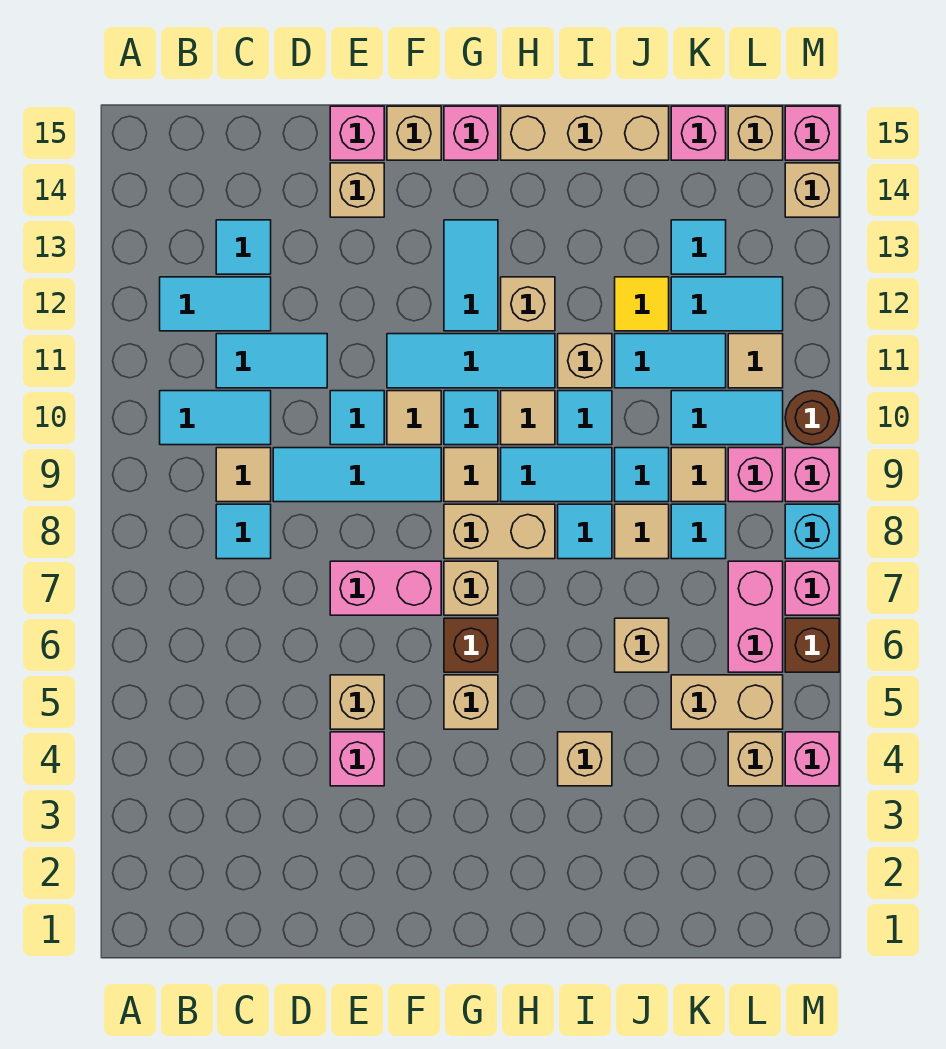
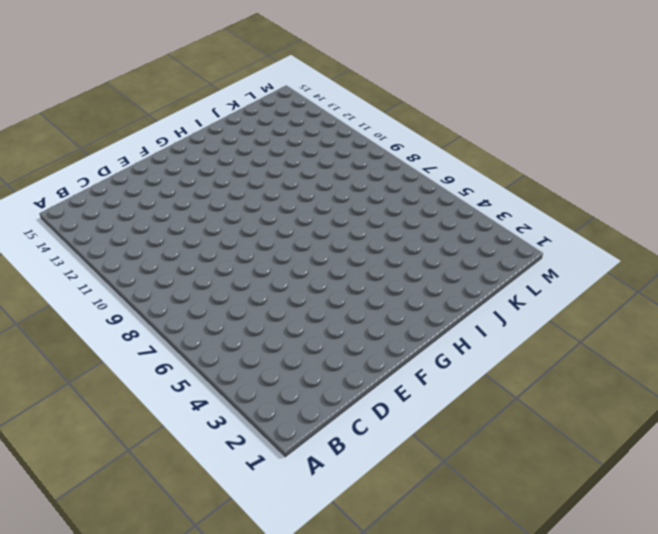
none -> cyan 1x2 tile [160,391,271,445]
none -> cyan 1x2 tile [160,277,271,331]
none -> cyan 1x1 tile [216,504,271,559]
none -> tan 1x1 tile [216,448,271,502]

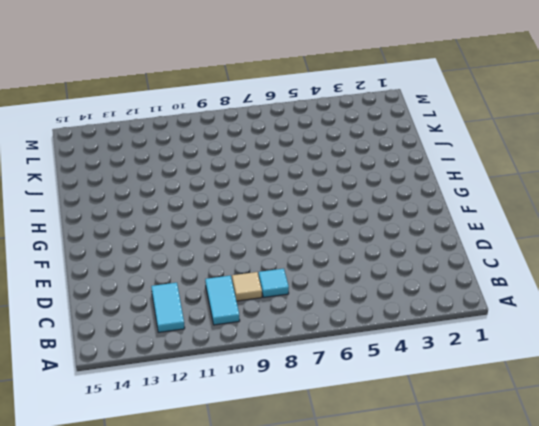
none -> cyan 1x2 tile [216,334,327,388]
none -> cyan 1x1 tile [216,220,271,274]
none -> cyan 1x3 tile [273,448,441,502]
none -> pink 1x1 brick [330,732,384,786]

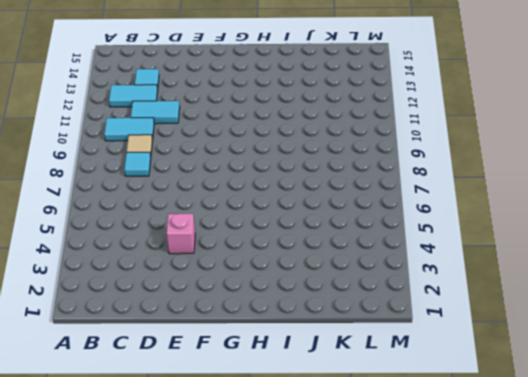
none -> cyan 1x3 tile [273,448,441,502]
none -> tan 1x1 brick [330,675,384,729]
none -> pink 1x2 brick [330,561,441,615]
none -> cyan 1x1 tile [330,391,384,445]

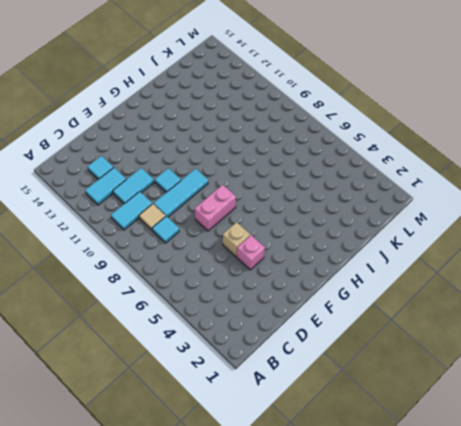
none -> tan 1x1 brick [330,163,384,217]
none -> pink 1x1 brick [330,106,384,160]
none -> tan 1x1 tile [387,391,441,445]
none -> cyan 1x3 tile [387,334,555,388]

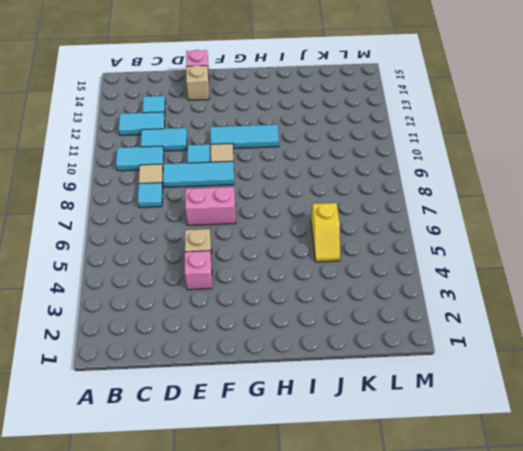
yellow 1x2 slope [311,203,340,262] -> tan 1x1 brick [615,618,669,672]
none -> tan 1x1 brick [387,106,441,160]
none -> tan 1x1 brick [444,675,498,729]
none -> brown 1x1 brick [444,618,498,672]
none -> tan 1x1 brick [444,561,498,615]

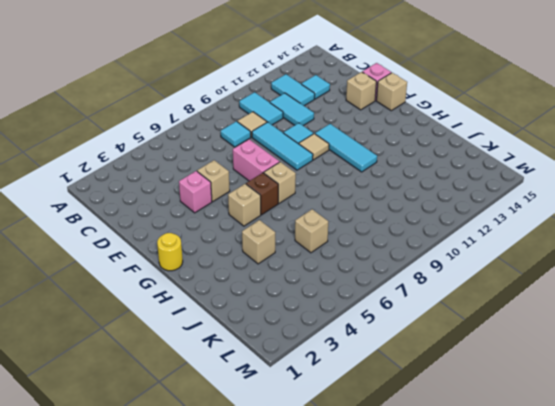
yellow 1x1 round brick [157,233,183,271] -> none
none -> tan 1x2 brick [444,504,555,559]
none -> tan 1x1 tile [444,448,498,502]
none -> cyan 1x1 tile [444,391,498,445]
none -> cyan 1x2 tile [444,220,498,331]

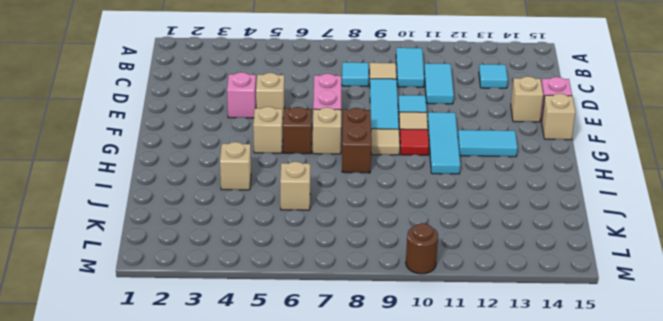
brown 1x2 brick [342,108,371,173] -> tan 1x2 brick [444,504,555,559]
red 1x1 tile [400,129,429,155] -> cyan 1x1 tile [444,391,498,445]
none -> cyan 1x2 tile [160,277,271,331]
none -> pink 1x1 brick [444,106,498,160]
none -> cyan 1x2 tile [501,448,612,502]
none -> tan 1x1 tile [501,391,555,445]

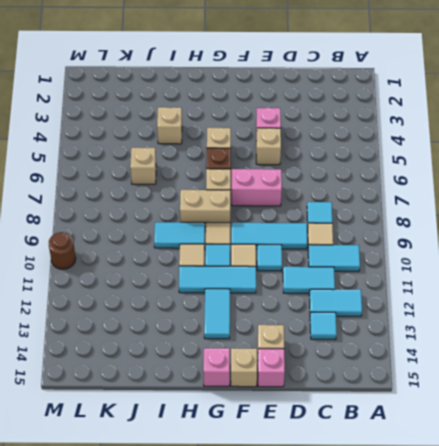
none -> tan 1x1 brick [501,277,555,331]
none -> tan 1x3 brick [501,106,669,160]
none -> cyan 1x1 tile [558,504,612,559]
none -> cyan 1x1 tile [558,391,612,445]

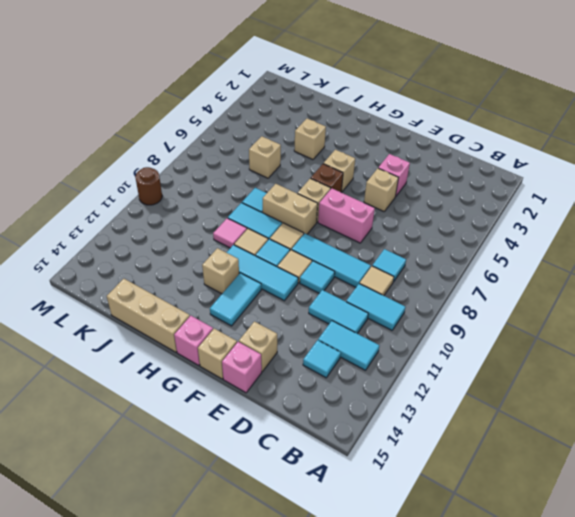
pink 1x1 tile [213,218,247,248] -> cyan 1x1 tile [558,391,612,445]
none -> tan 1x1 brick [558,334,612,388]
none -> tan 1x1 tile [615,504,669,559]
none -> cyan 1x1 tile [615,448,669,502]
none -> cyan 1x2 tile [615,334,726,388]

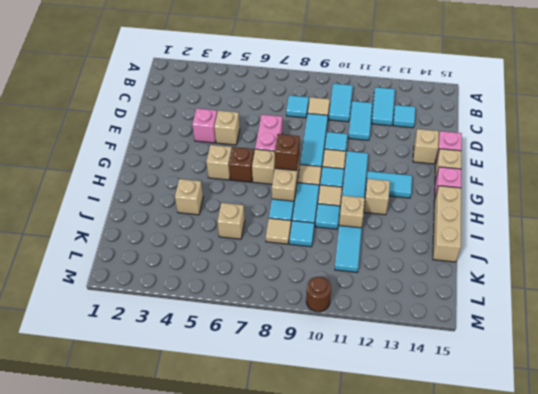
brown 1x1 brick [274,134,300,171] -> brown 1x1 brick moved to [785,618,839,672]
none -> yellow 1x1 tile [615,277,669,331]
none -> tan 1x2 brick [671,675,783,729]
none -> cyan 1x1 tile [671,504,726,559]
none -> tan 1x1 tile [671,448,726,502]

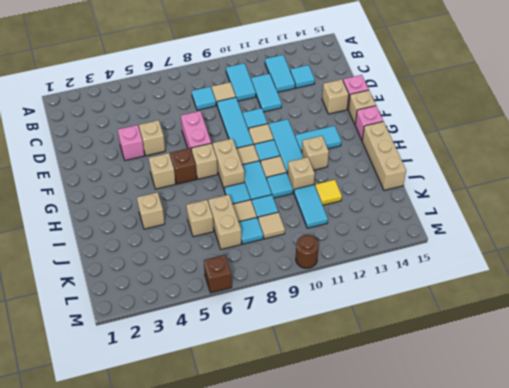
tan 1x2 brick [208,195,241,249] -> tan 1x2 brick moved to [671,675,783,729]
none -> cyan 1x2 tile [671,391,783,445]
none -> cyan 1x2 tile [671,277,783,331]
none -> cyan 1x1 tile [671,220,726,274]
none -> pink 1x1 brick [671,106,726,160]

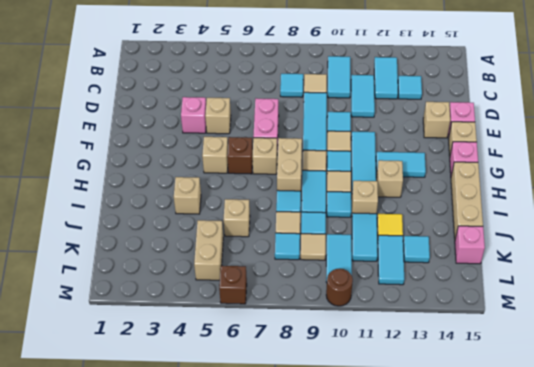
none -> tan 1x1 brick [728,732,783,786]
none -> pink 1x2 brick [728,561,783,672]
none -> pink 1x1 brick [728,448,783,502]
none -> tan 1x1 tile [728,334,783,388]

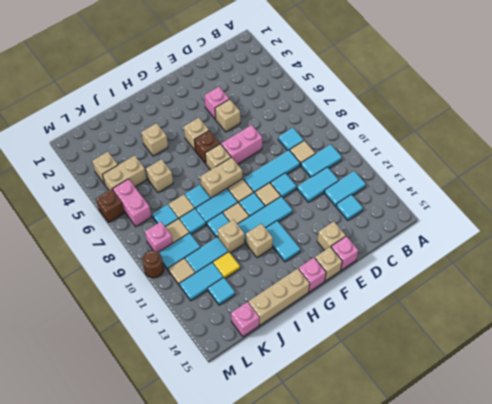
none -> tan 1x1 brick [728,106,783,160]
none -> pink 1x1 brick [785,732,839,786]
none -> pink 1x1 brick [785,561,839,615]
none -> cyan 1x1 brick [785,504,839,559]

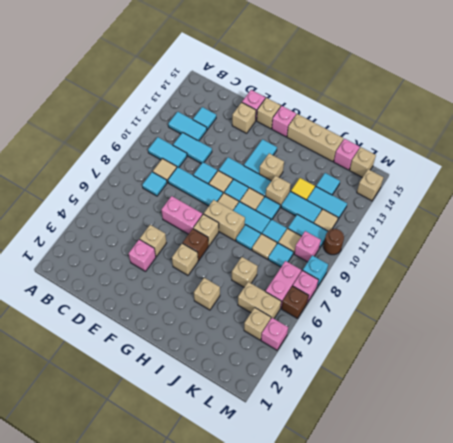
none -> pink 1x1 brick [785,448,839,502]
none -> pink 1x1 brick [785,106,839,160]

